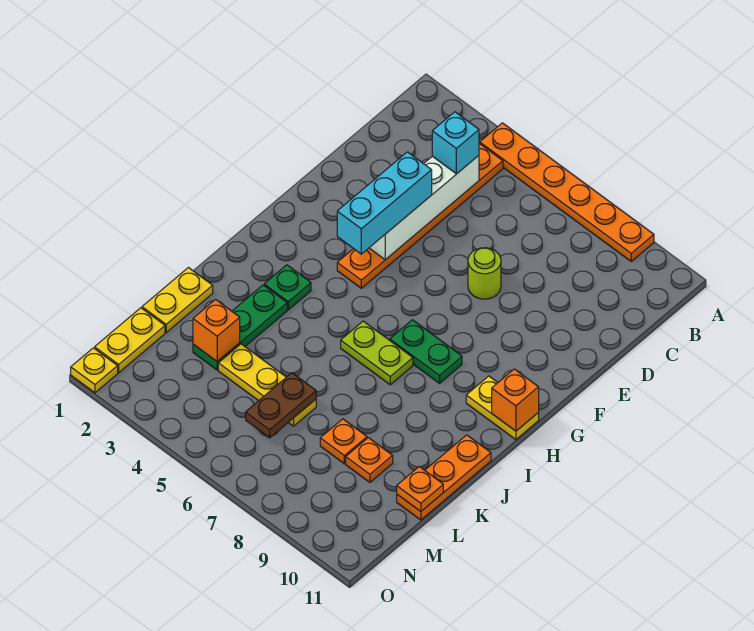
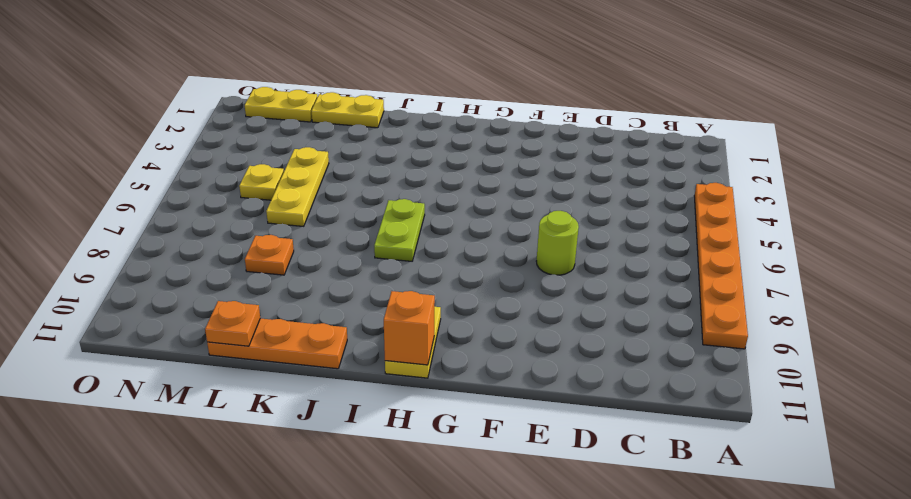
yellow 1x1 plate [239,164,284,200] -> yellow 1x1 plate moved to [71,348,118,393]
none -> orange 1x6 plate [337,143,503,288]
none -> green 1x2 plate [390,320,462,383]
none -> green 1x1 plate [264,265,311,310]

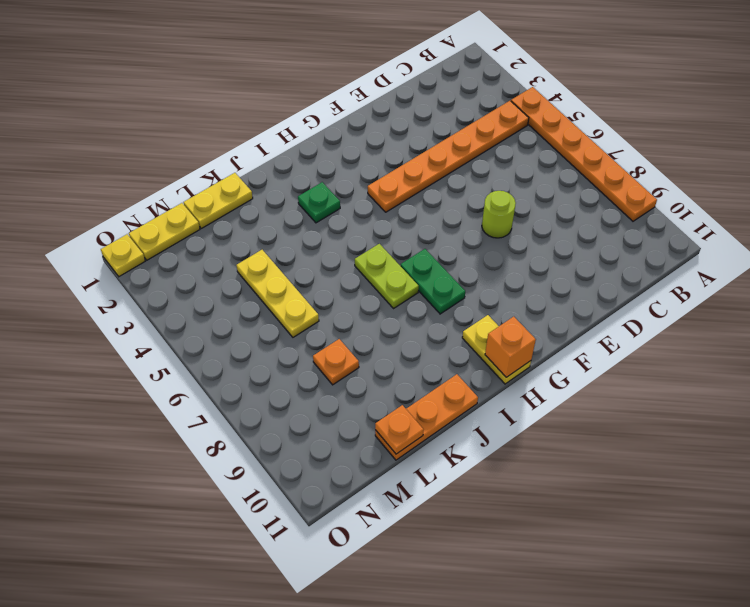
none -> green 1x3 plate [193,285,287,370]
none -> orange 1x1 plate [346,438,393,482]
none -> white 1x4 brick [370,155,479,260]

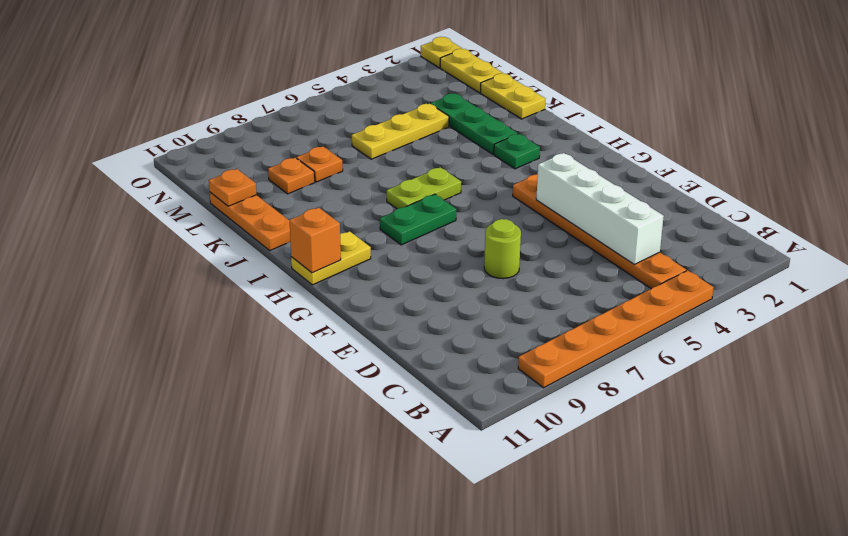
none -> orange 1x1 brick [193,300,240,361]
none -> brown 1x2 plate [246,373,316,438]
none -> cyan 1x1 brick [432,112,479,174]

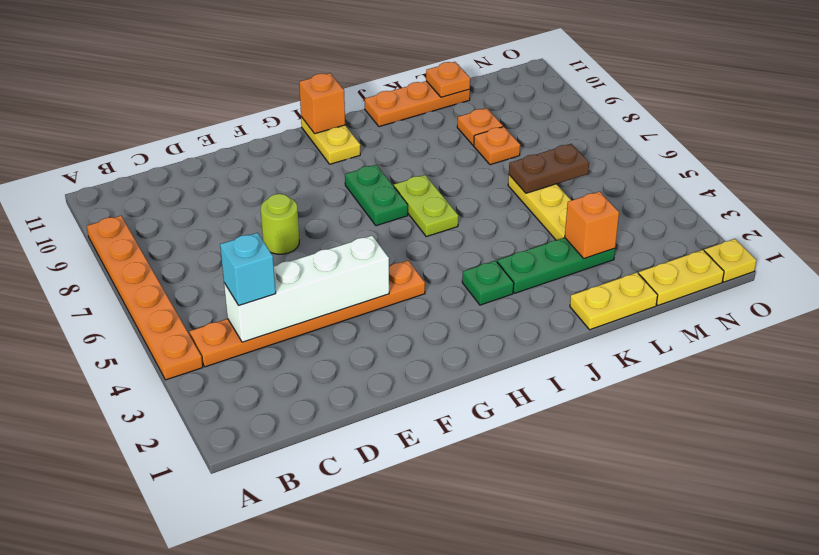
none -> cyan 1x3 brick [337,152,432,254]

